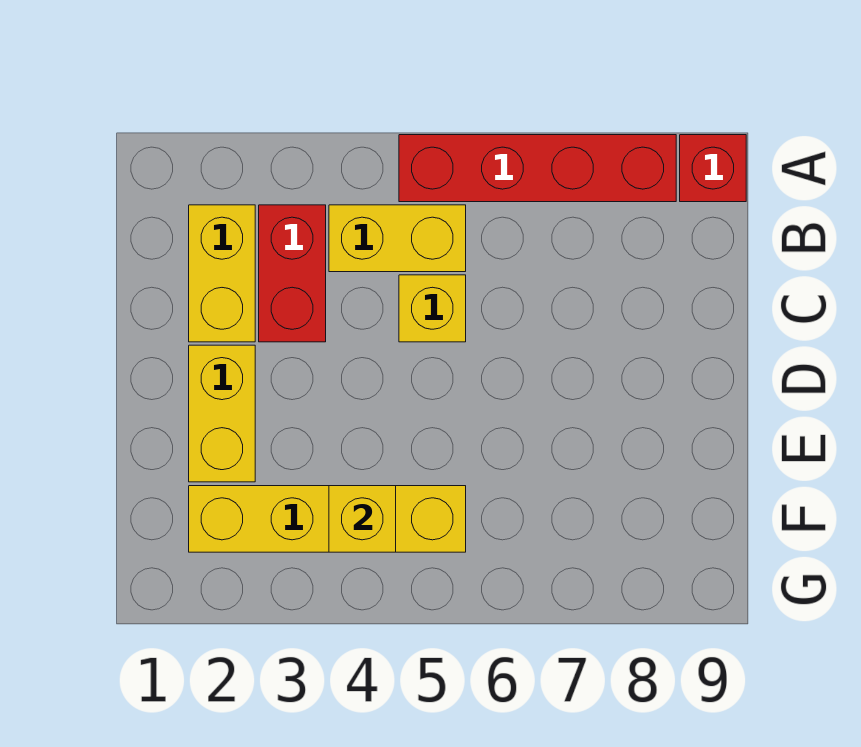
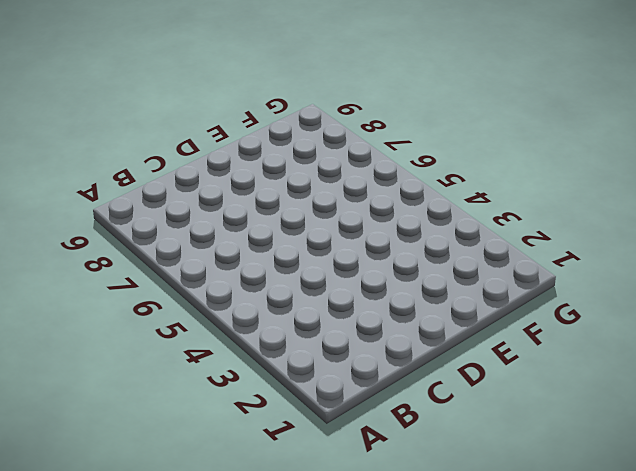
none -> red 1x4 brick [399,135,676,202]
none -> red 1x1 brick [680,135,746,202]

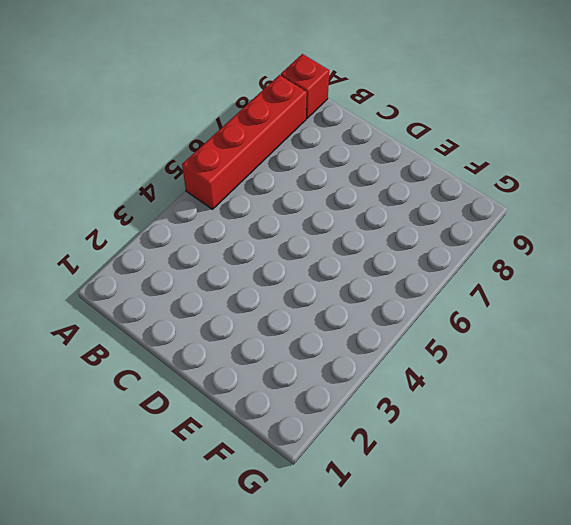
none -> yellow 1x2 brick [189,205,255,342]
none -> red 1x2 brick [259,205,326,342]

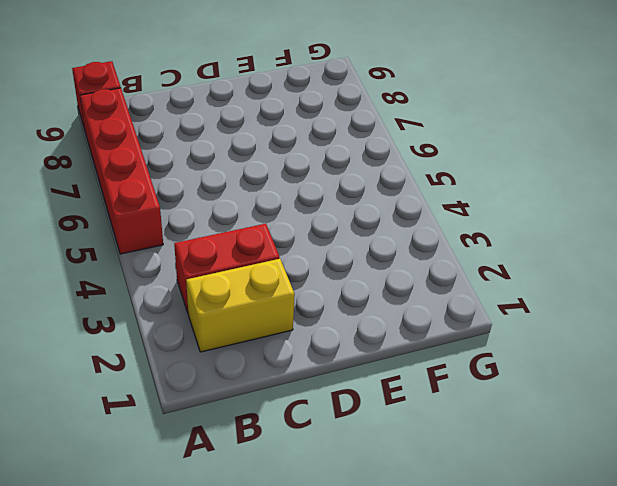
none -> yellow 1x2 brick [329,205,466,272]
none -> yellow 1x1 brick [399,275,466,342]

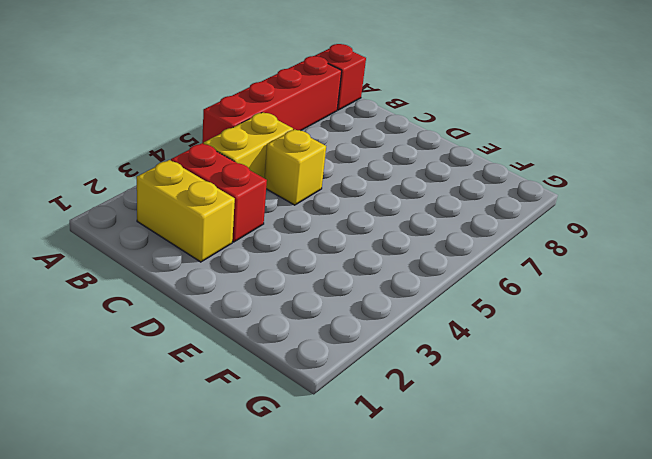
none -> yellow 1x2 brick [189,345,255,482]
none -> yellow 1x4 brick [189,486,466,552]

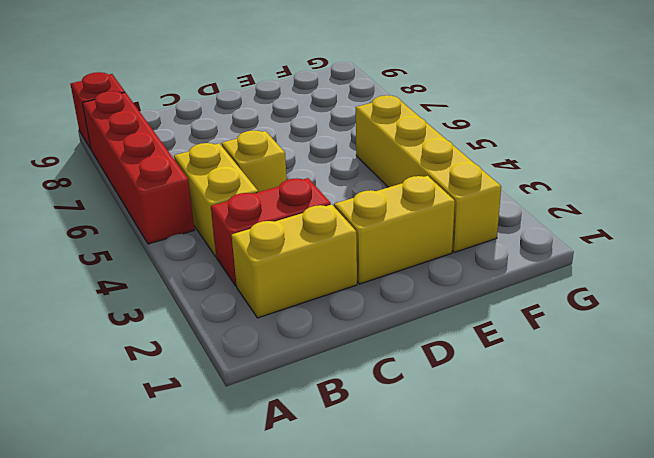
none -> yellow 1x1 brick [329,486,396,552]

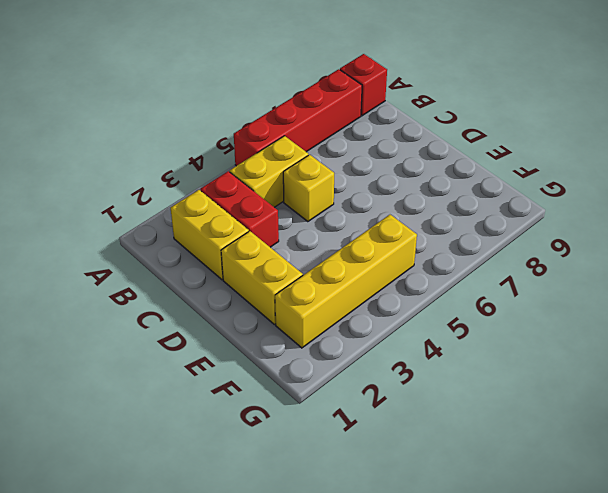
none -> yellow 1x1 brick [329,486,396,552]

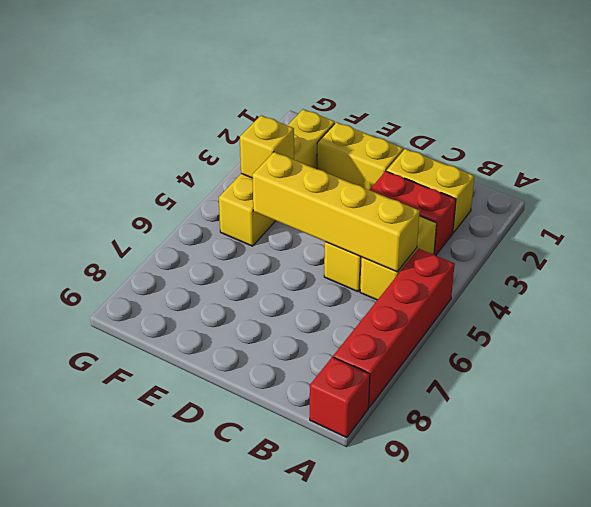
yellow 1x4 brick [252,152,420,272] -> none

